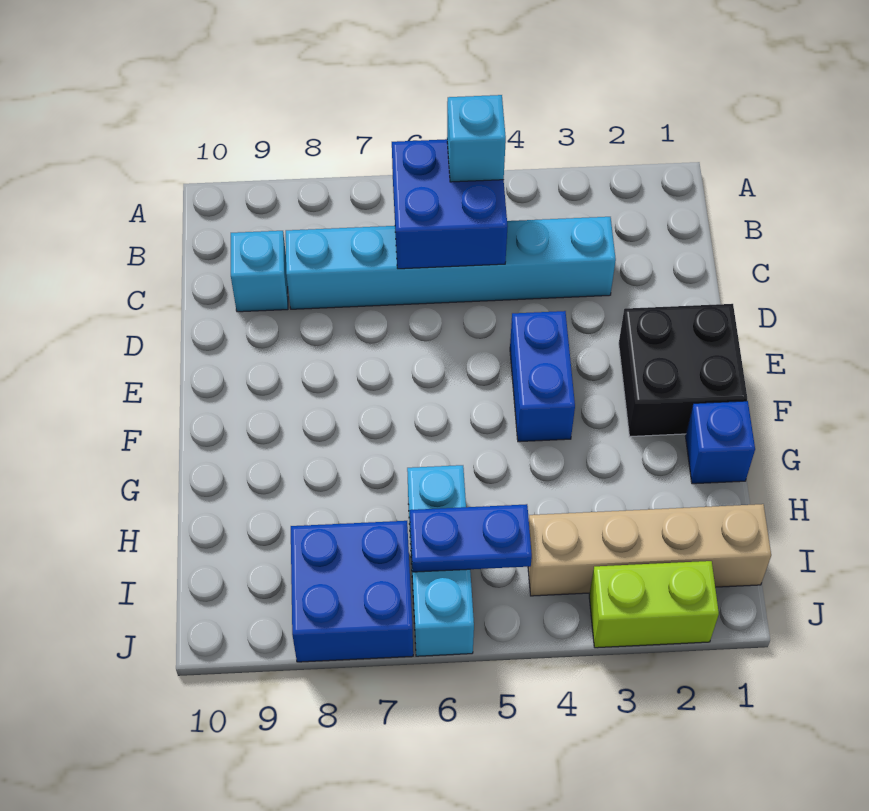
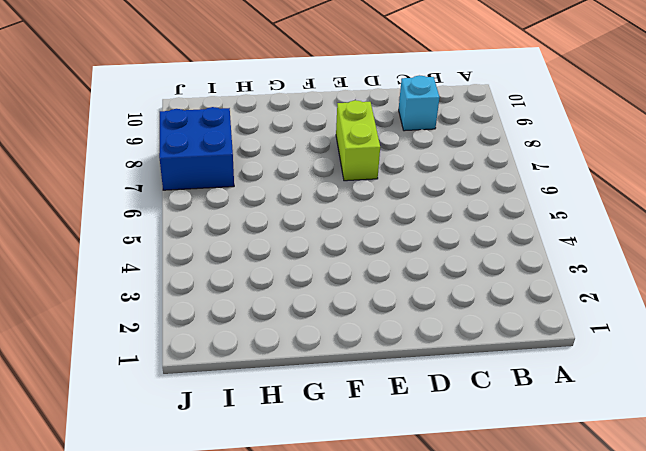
lime 1x2 brick [336,100,380,181] -> lime 1x2 brick moved to [589,561,719,648]
none -> cyan 1x6 brick [286,217,616,309]
none -> black 2x2 brick [619,304,747,436]
none -> blue 1x2 brick [510,311,575,442]

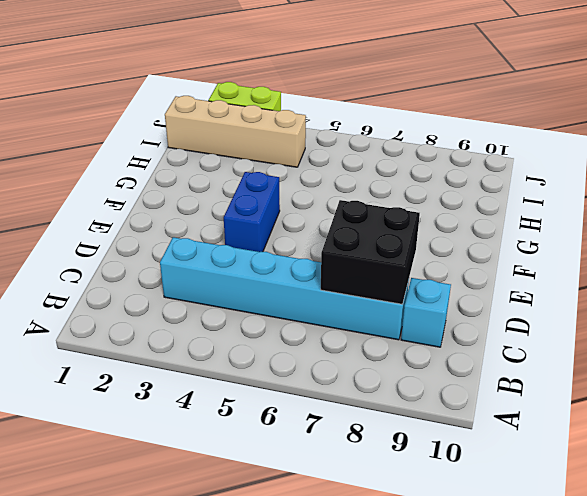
black 2x2 brick [321,200,420,304] -> black 2x2 brick moved to [619,304,747,436]
none -> blue 1x1 brick [686,401,755,484]
none -> cyan 1x3 brick [407,465,474,656]
none -> blue 2x2 brick [291,521,413,662]

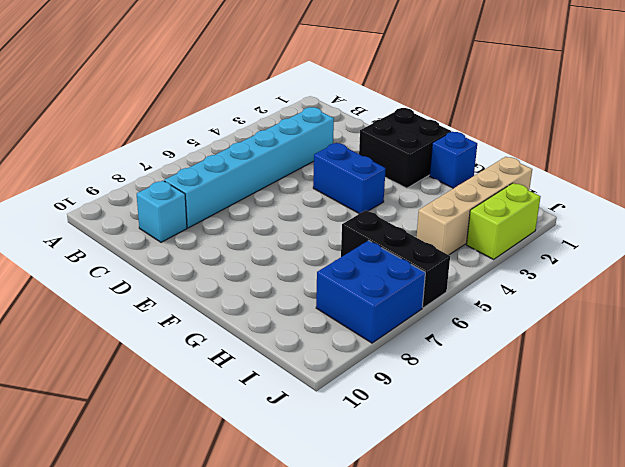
black 1x3 brick [341,210,450,308] -> cyan 1x3 brick [407,465,474,656]
none -> blue 2x2 brick [392,139,508,269]
none -> blue 1x2 plate [410,504,532,572]
none -> cyan 1x1 brick [447,95,506,182]

